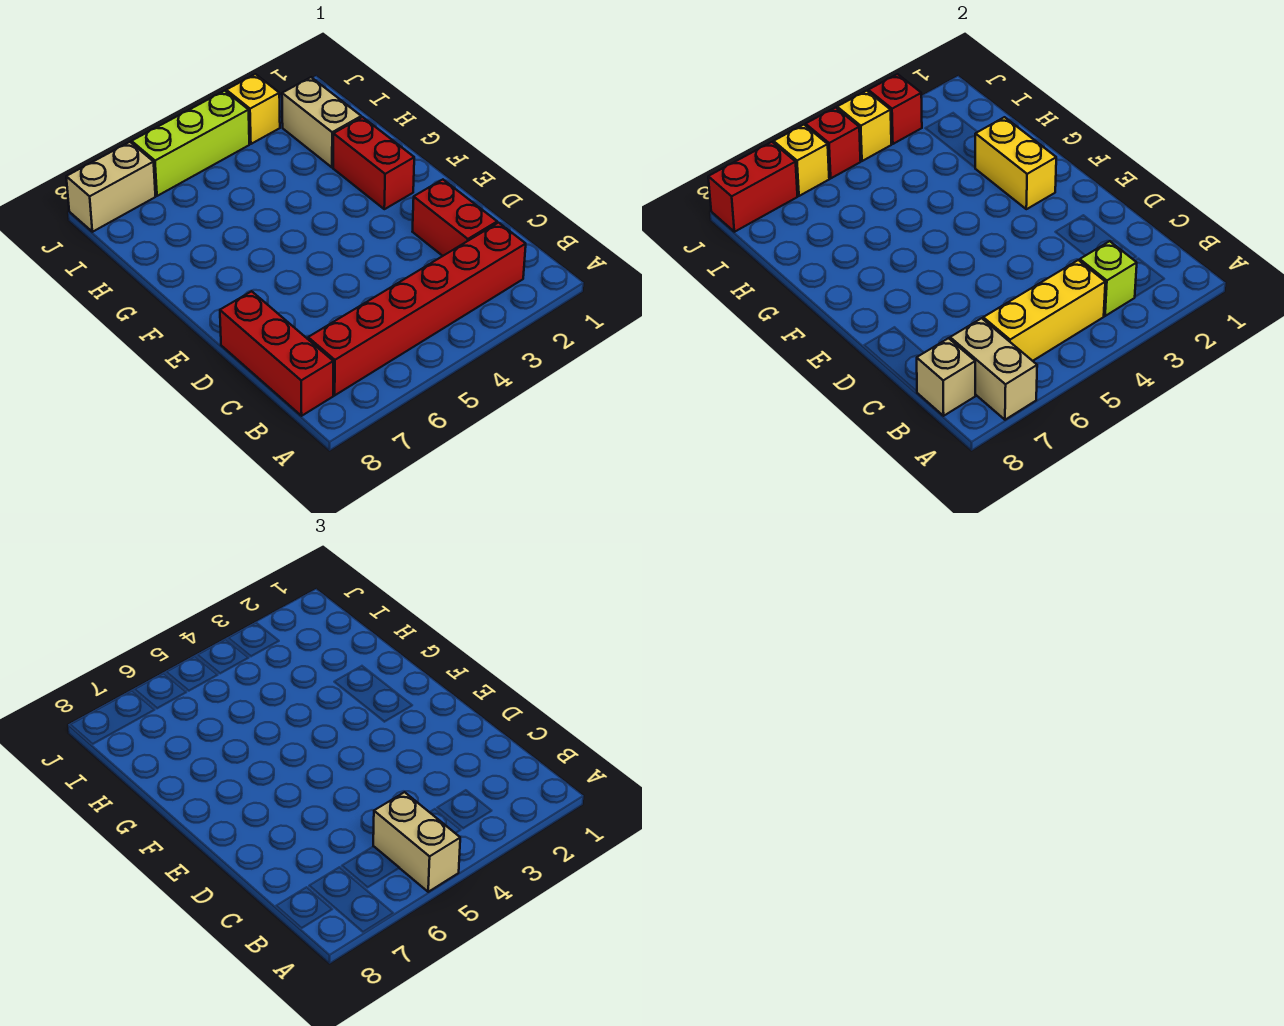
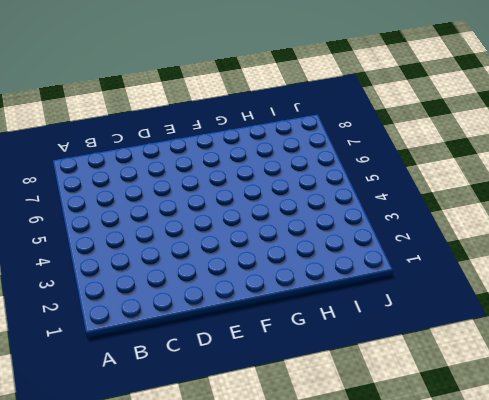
none -> red 1x6 brick [308,223,526,395]
none -> red 1x3 brick [220,291,333,416]
none -> red 1x2 brick [412,180,497,256]

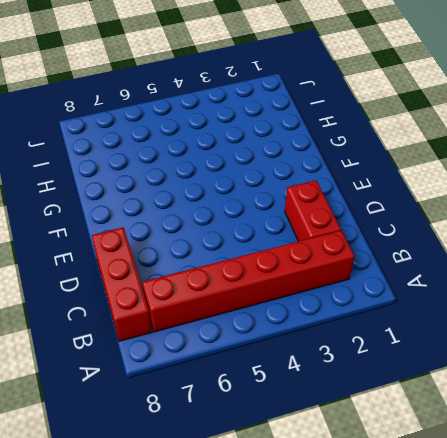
none -> red 1x2 brick [333,117,414,209]
none -> tan 1x2 brick [282,77,361,168]
none -> yellow 1x1 brick [226,74,280,144]

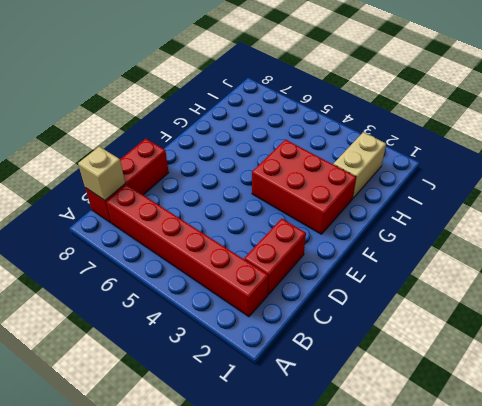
red 2x3 brick [252,140,356,234] -> red 1x2 brick [333,117,414,209]
none -> yellow 1x1 brick [226,74,280,144]
none -> lime 1x3 brick [132,91,249,196]
none -> tan 1x2 brick [66,142,156,232]

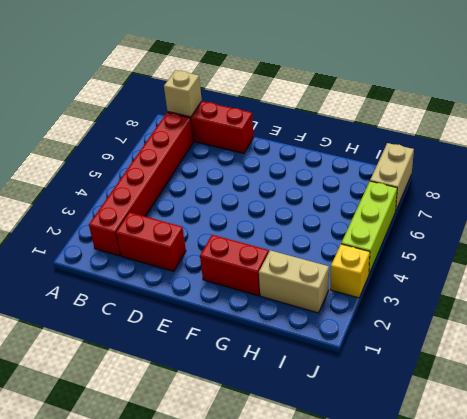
none -> tan 1x2 brick [950,318,1037,420]
none -> lime 1x1 brick [1080,241,1137,316]
none -> yellow 1x3 brick [983,260,1105,361]

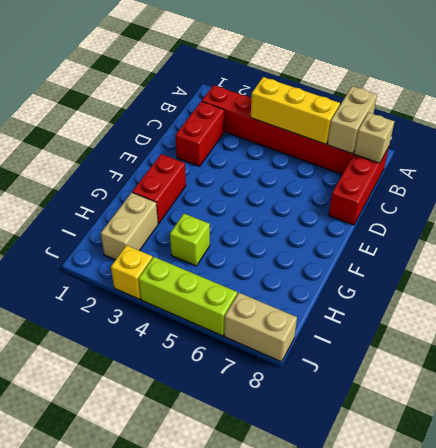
lime 1x1 brick [170,214,210,266] -> lime 1x1 brick moved to [1080,241,1137,316]
none -> yellow 1x2 brick [975,117,1056,209]
none -> red 1x1 brick [868,74,922,144]
none -> yellow 1x1 brick [837,91,891,161]

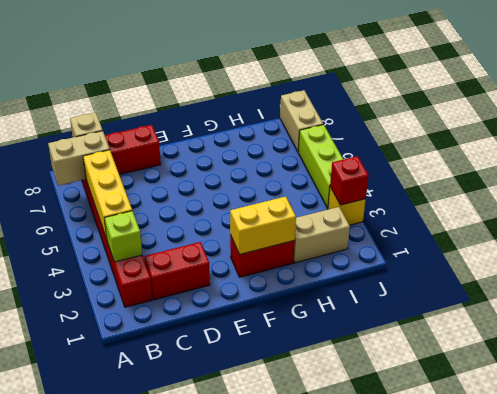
none -> yellow 1x1 brick [837,91,891,161]
none -> red 1x1 brick [806,108,861,178]
none -> yellow 1x1 brick [774,125,830,196]

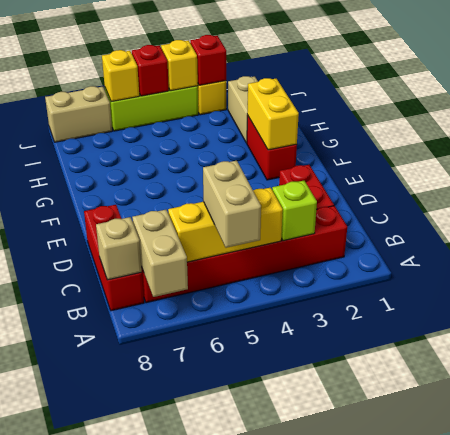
none -> red 1x2 brick [708,142,798,232]

